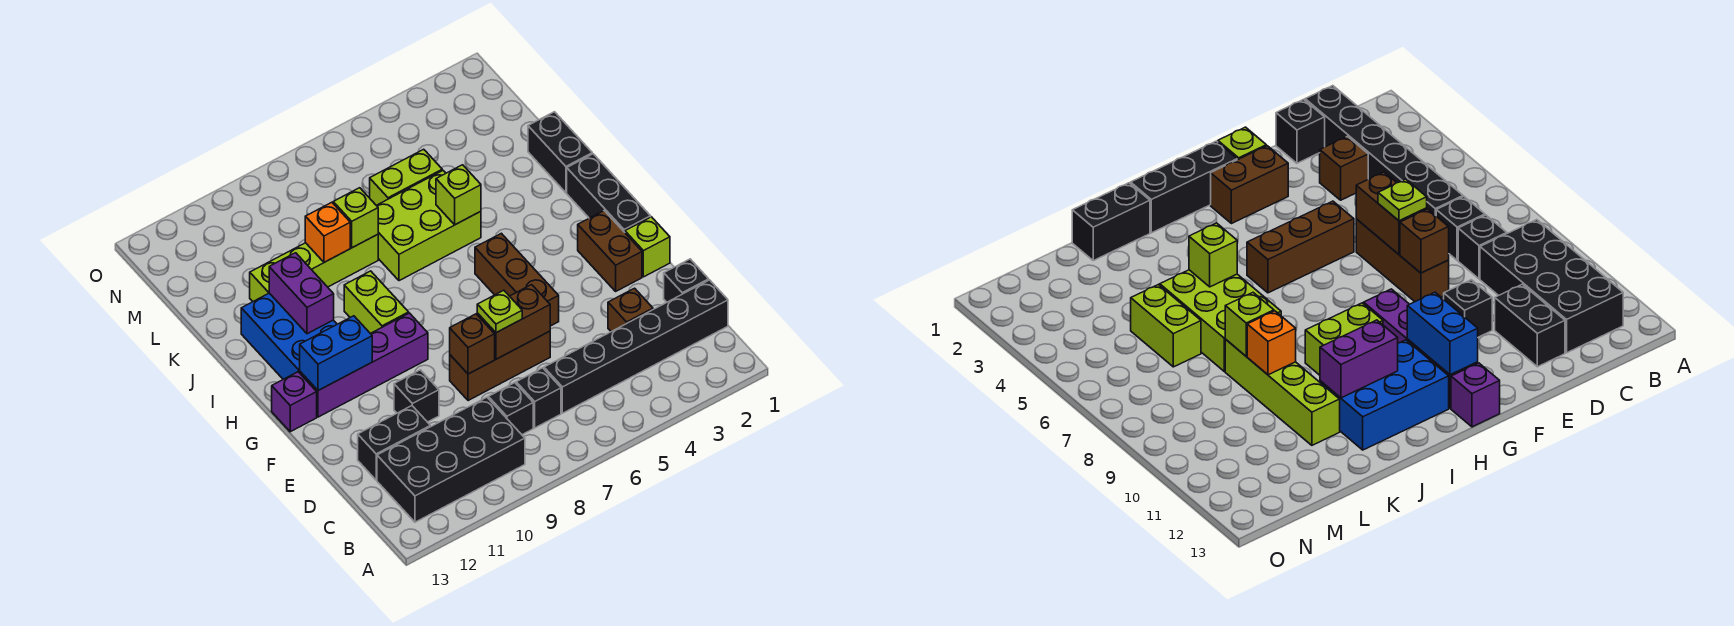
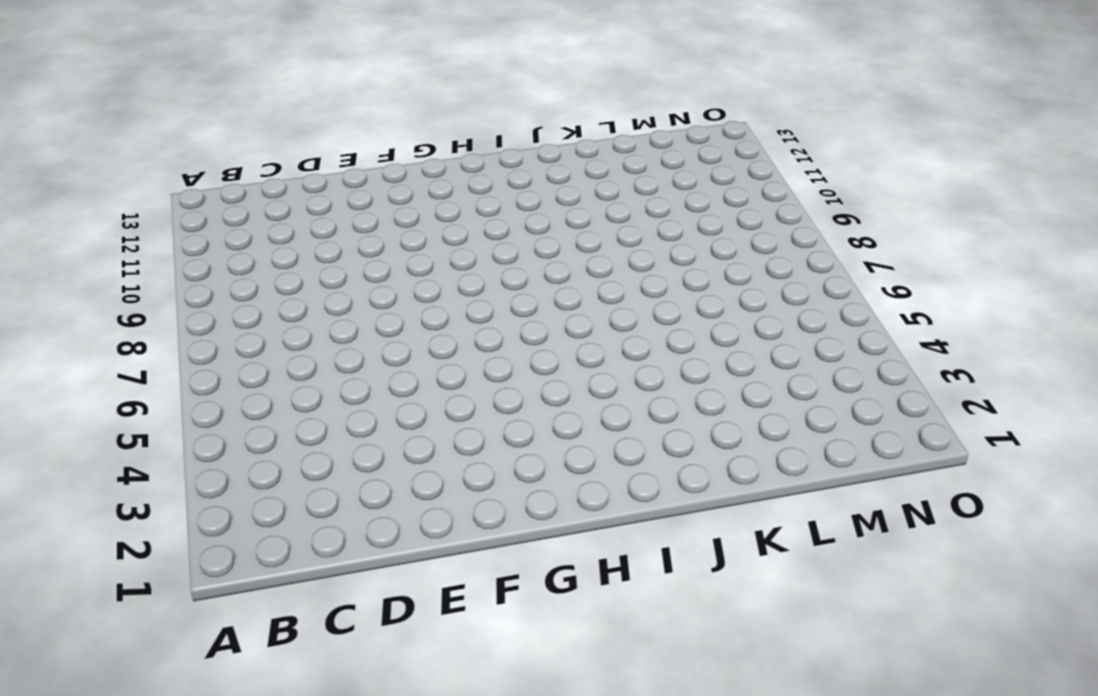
none -> black 2x4 brick [377,397,525,522]
none -> black 1x6 brick [544,280,728,413]
none -> black 1x1 brick [516,368,561,428]

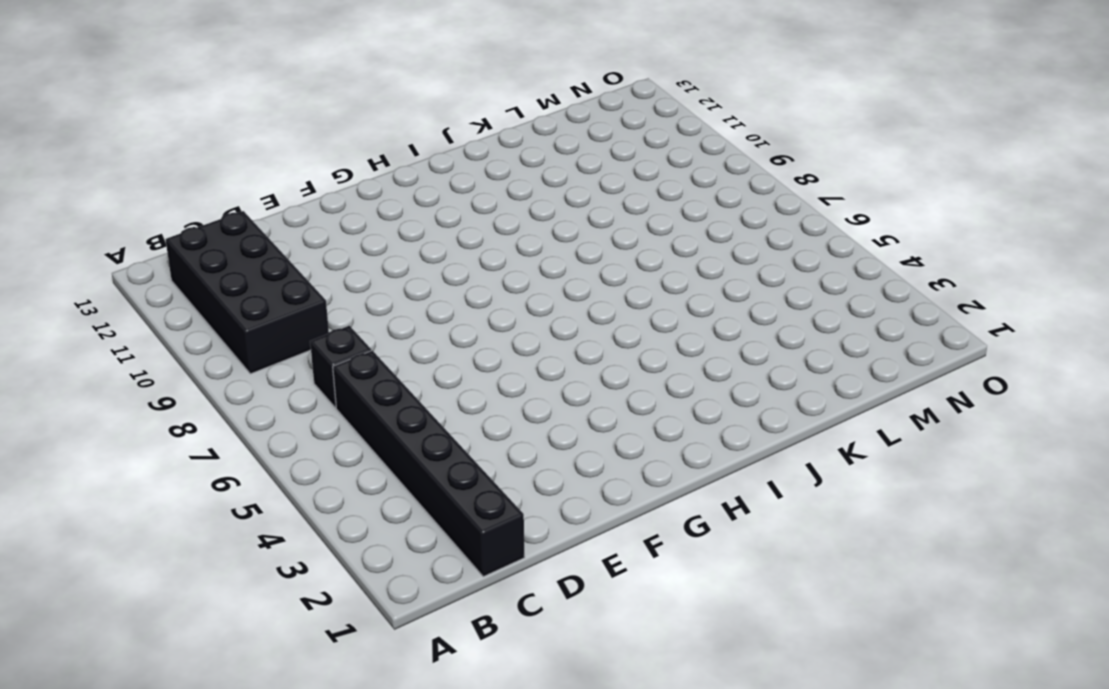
none -> black 1x1 brick [488,383,533,435]
none -> black 1x1 brick [664,259,709,302]
none -> brown 1x1 brick [608,288,653,332]

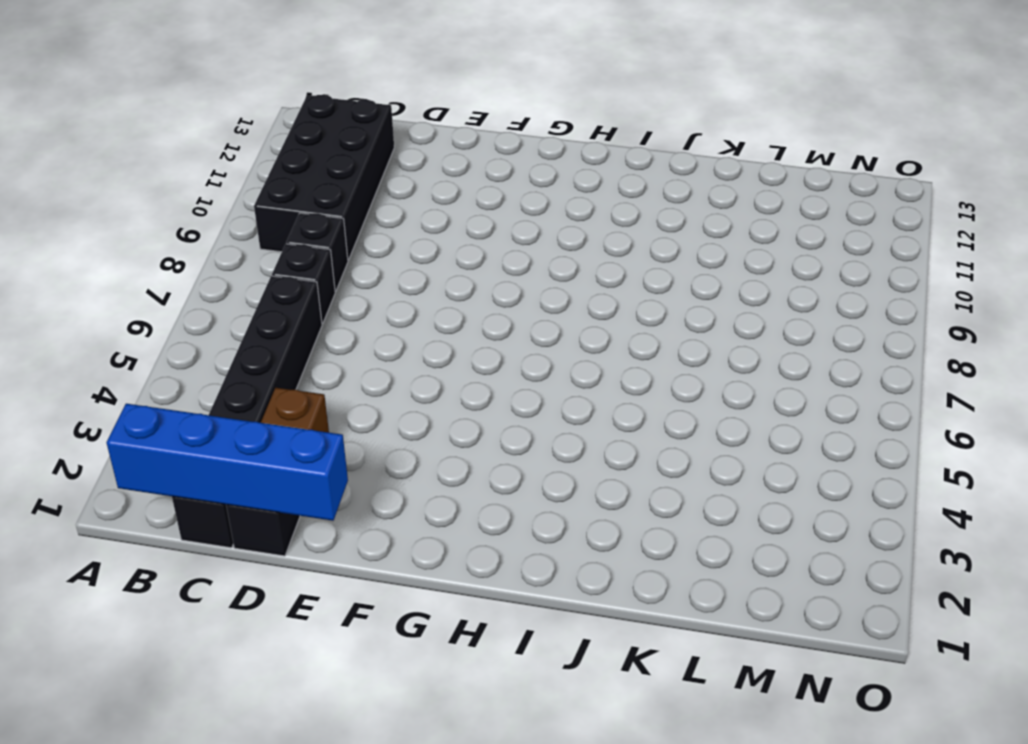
blue 1x4 brick [107,404,348,521] -> none
none -> black 1x2 brick [358,406,430,480]
none -> brown 1x3 brick [450,331,550,401]
none -> black 1x1 brick [394,370,439,422]

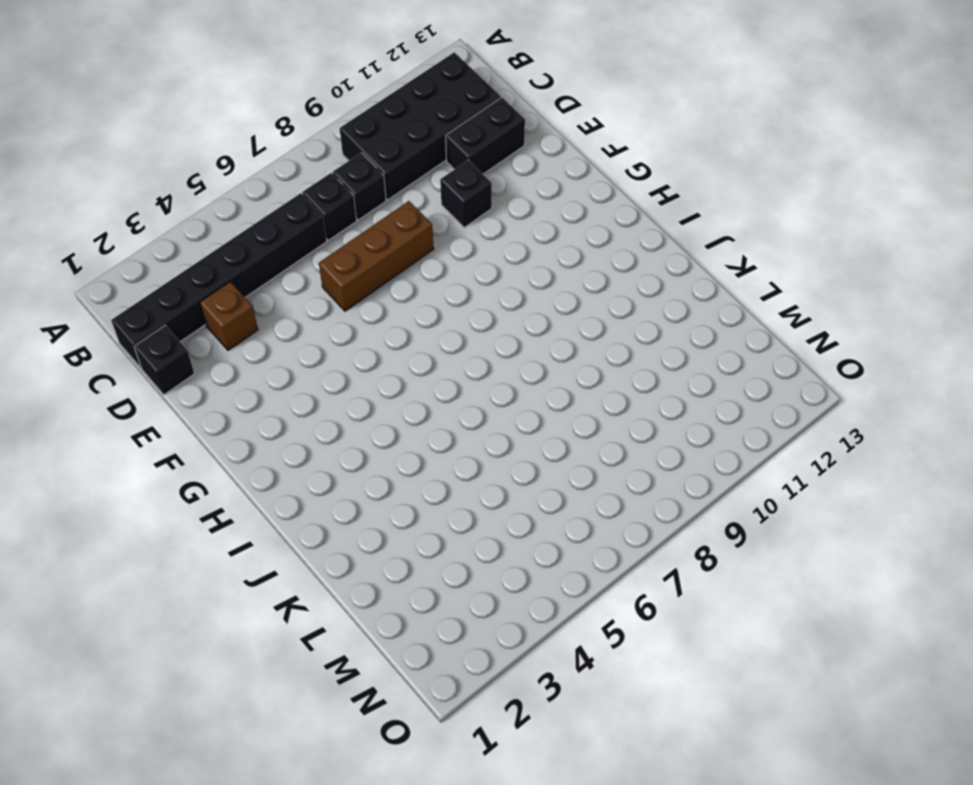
none -> lime 1x1 brick [625,217,670,277]
none -> brown 1x2 brick [578,211,642,291]
none -> brown 1x3 brick [475,233,559,326]

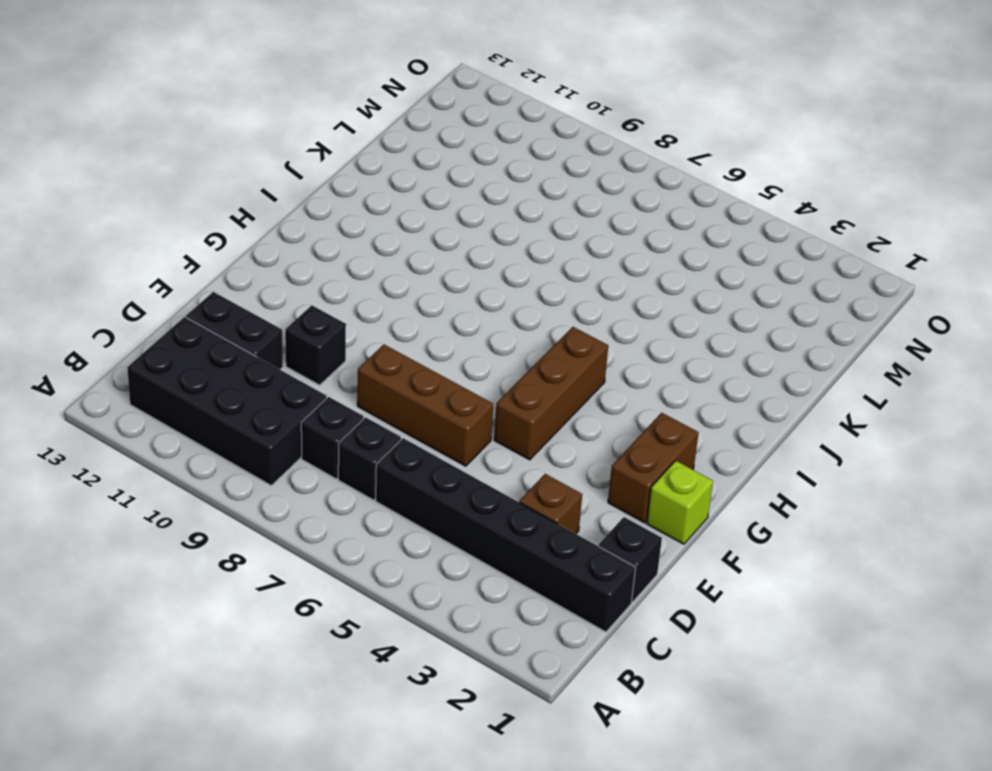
none -> black 1x3 brick [567,154,651,232]
none -> purple 1x4 brick [300,313,428,417]
none -> purple 1x1 brick [272,372,317,432]

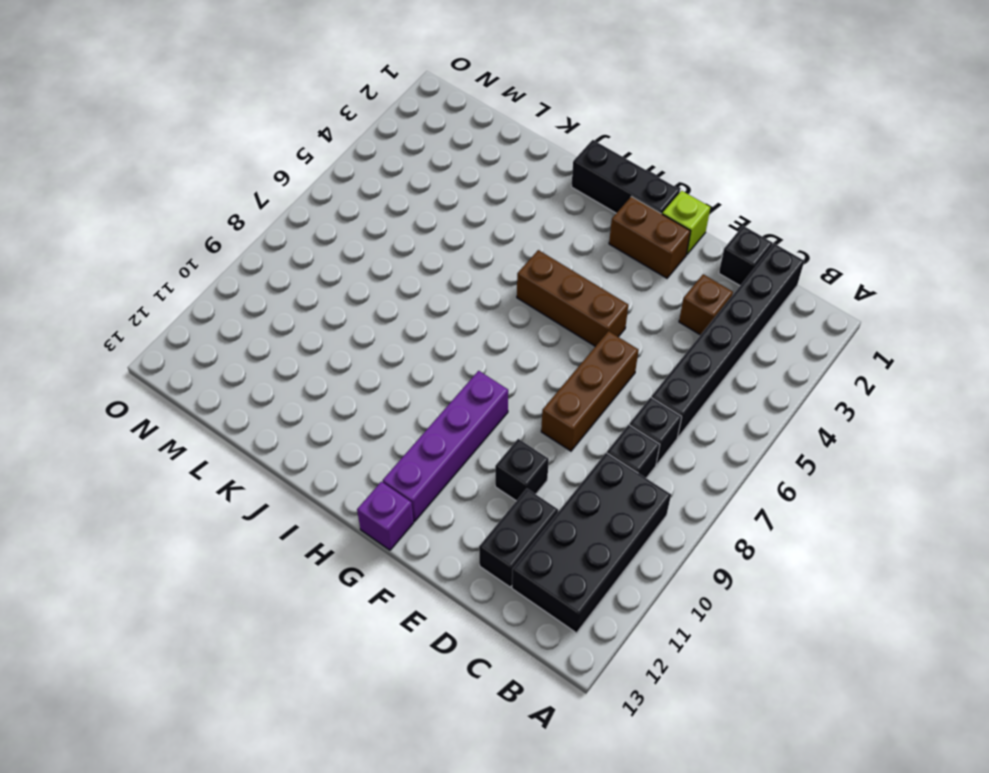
none -> lime 1x2 brick [344,271,409,334]
none -> blue 2x3 brick [241,293,337,379]
none -> black 1x2 brick [528,112,592,193]

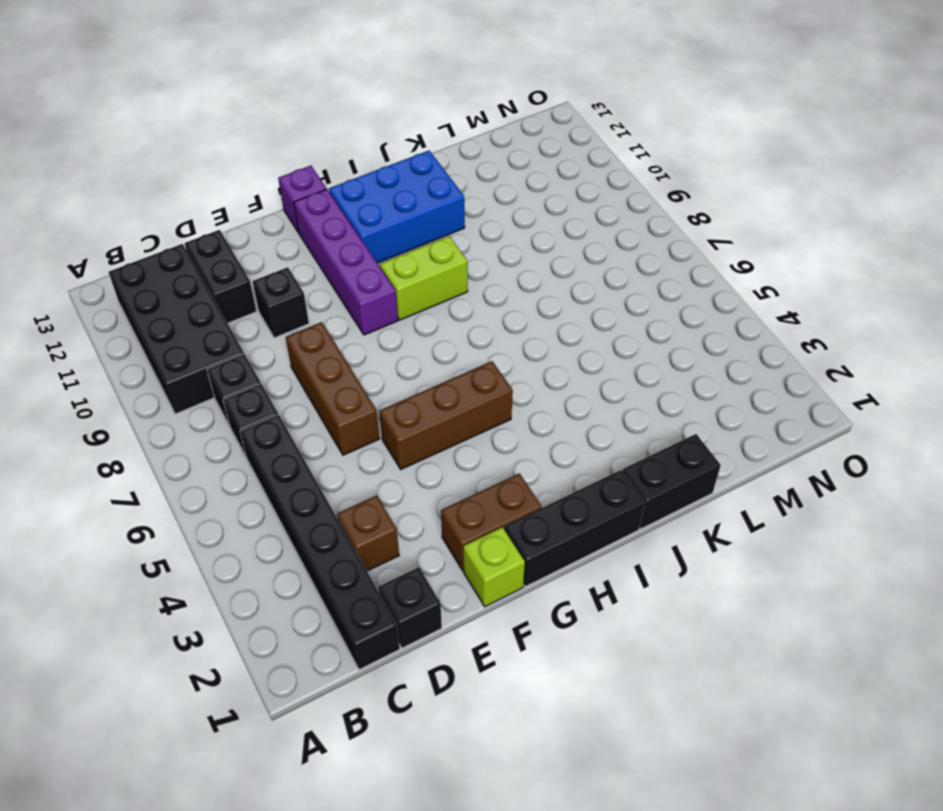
none -> lime 2x3 brick [376,170,481,281]
none -> lime 1x4 brick [250,234,378,301]
none -> lime 1x2 brick [370,149,442,205]

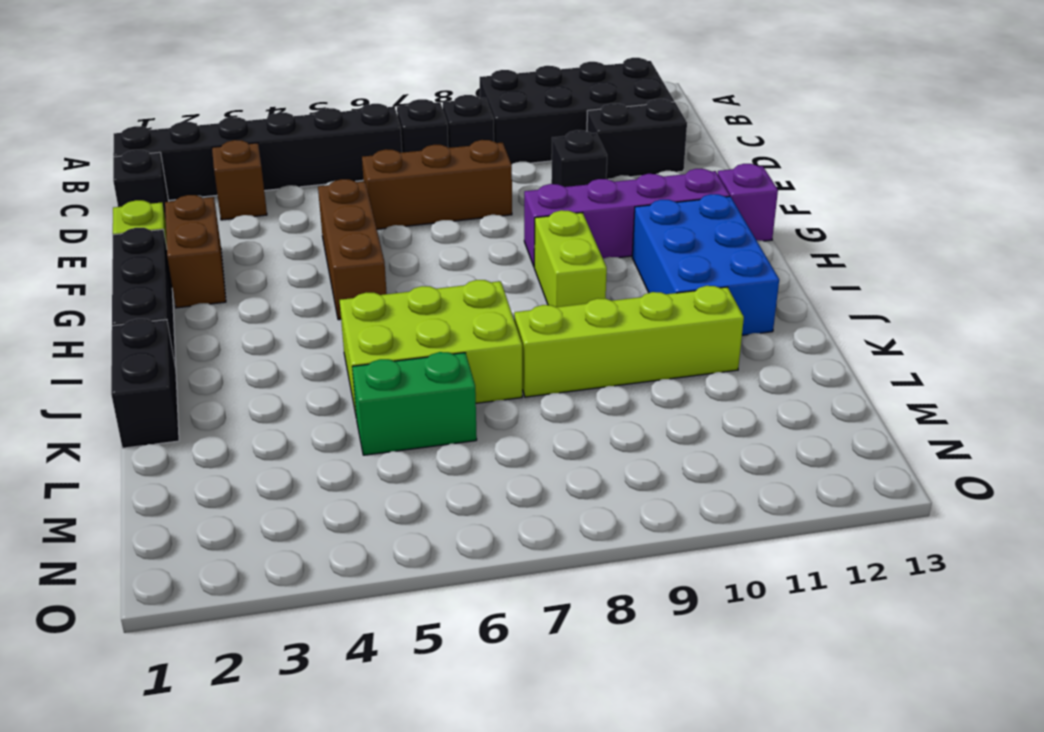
green 1x2 brick [352,352,477,455] -> lime 1x2 brick [370,149,442,205]
none -> brown 1x2 brick [477,285,550,359]
none -> brown 1x1 brick [450,314,495,374]
none -> blue 1x2 brick [300,316,372,391]

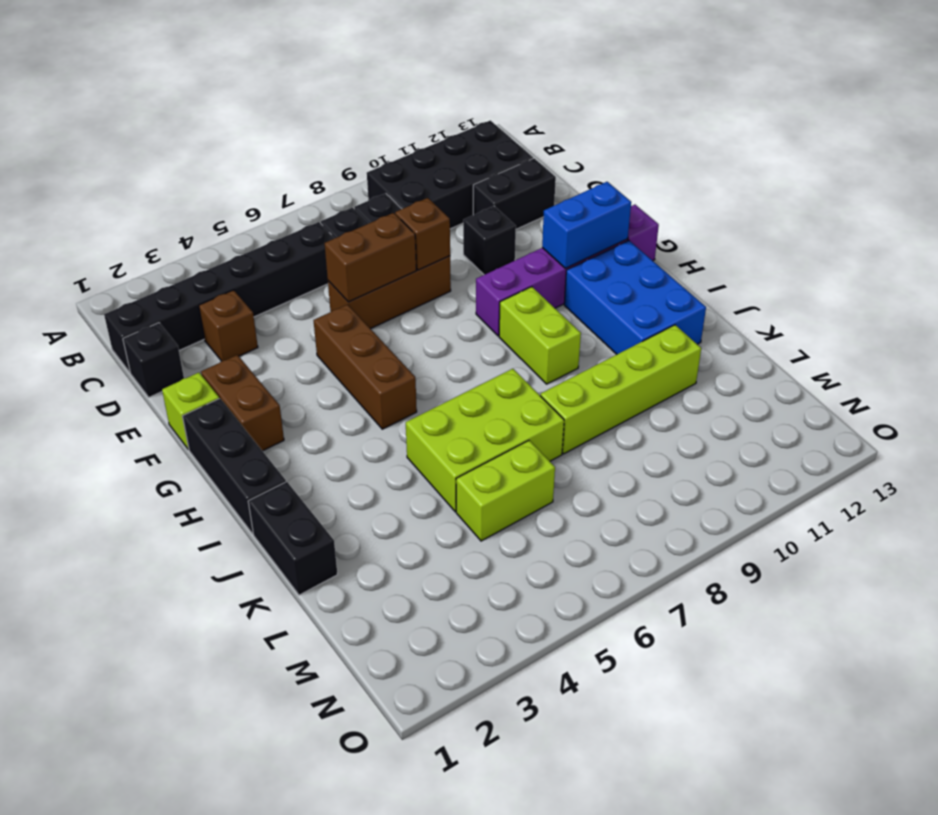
none -> purple 1x2 brick [269,253,334,334]
none -> lime 1x1 brick [436,165,481,225]
none -> lime 1x1 brick [333,188,378,248]

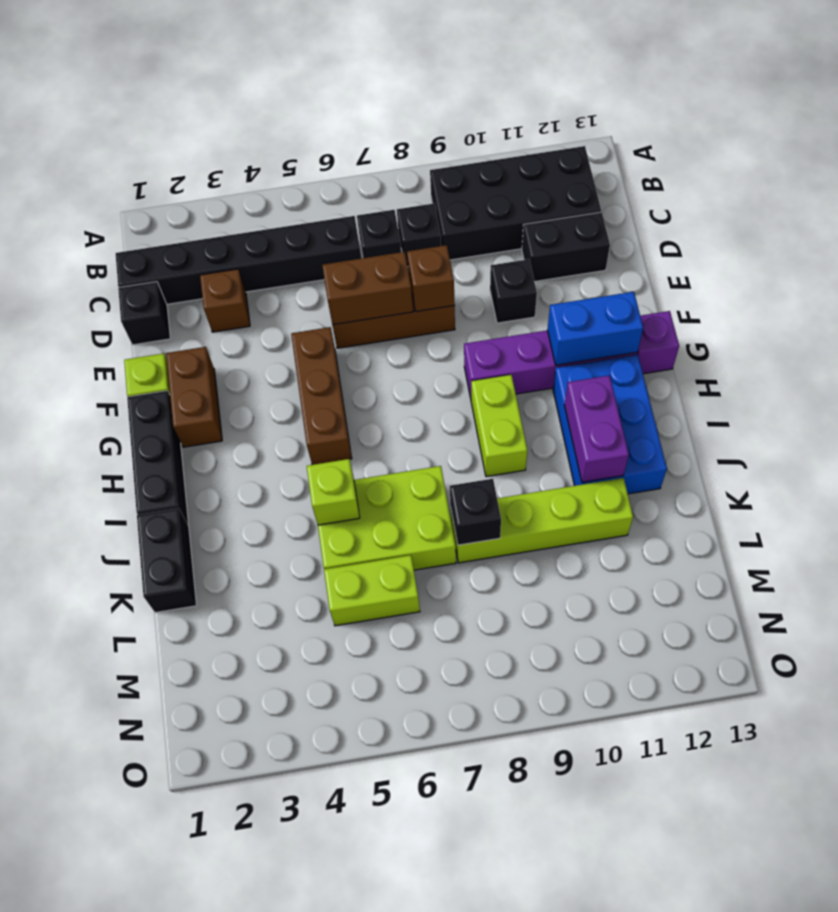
black 1x1 brick [450,479,501,545] -> lime 1x1 brick [333,188,378,248]
none -> orange 1x1 brick [305,202,350,262]
none -> lime 1x1 plate [477,290,522,333]

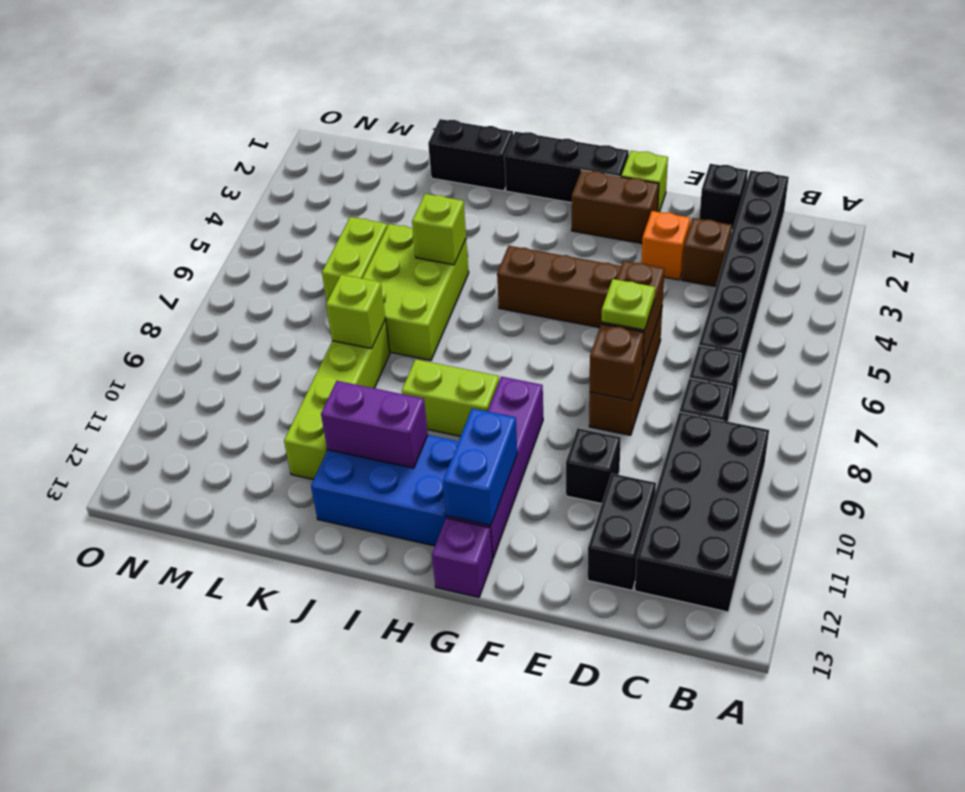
orange 1x1 brick [641,211,690,280] -> orange 1x1 brick moved to [305,202,350,262]

